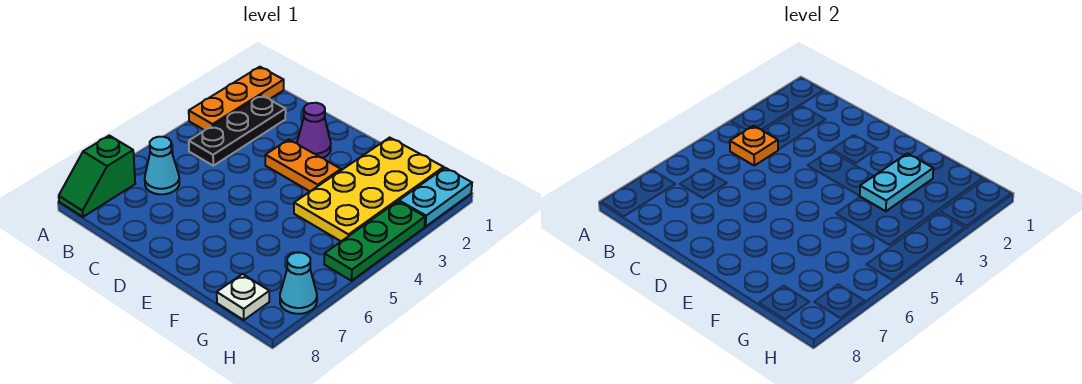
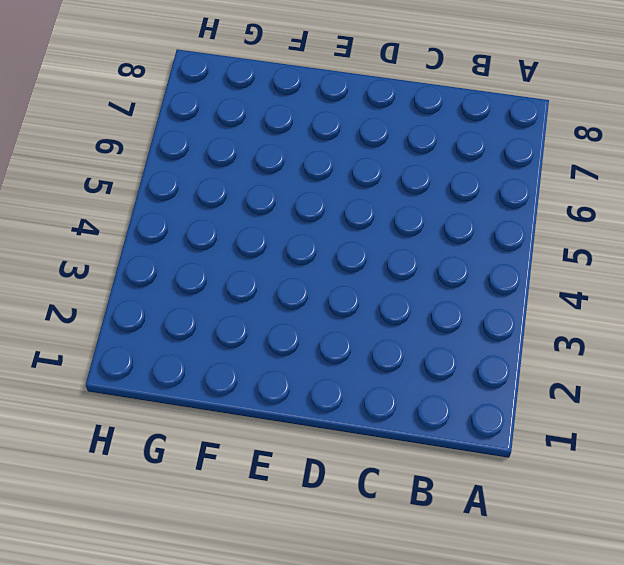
none -> orange 1x3 plate [189,67,284,130]
none -> green 1x2 slope [59,136,135,217]
none -> black 1x3 plate [189,95,286,166]

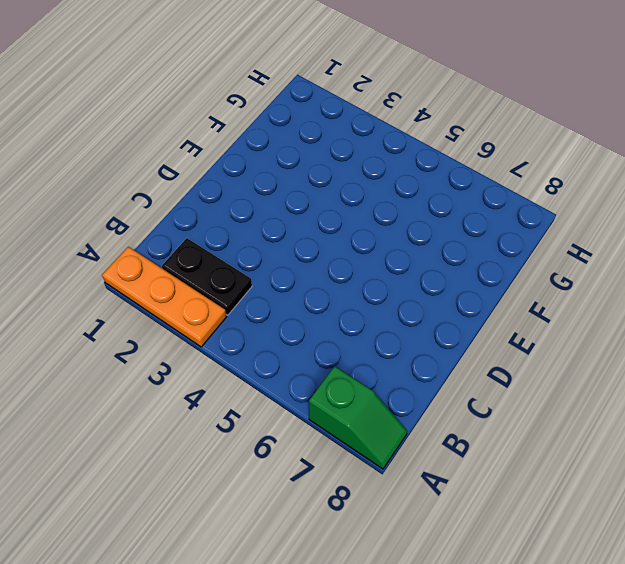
black 1x2 plate [162,238,252,315] -> black 1x3 plate [189,95,286,166]
none -> cyan 1x1 cone [145,137,179,194]
none -> purple 1x1 cone [297,103,331,158]
none -> orange 1x2 plate [265,140,341,191]

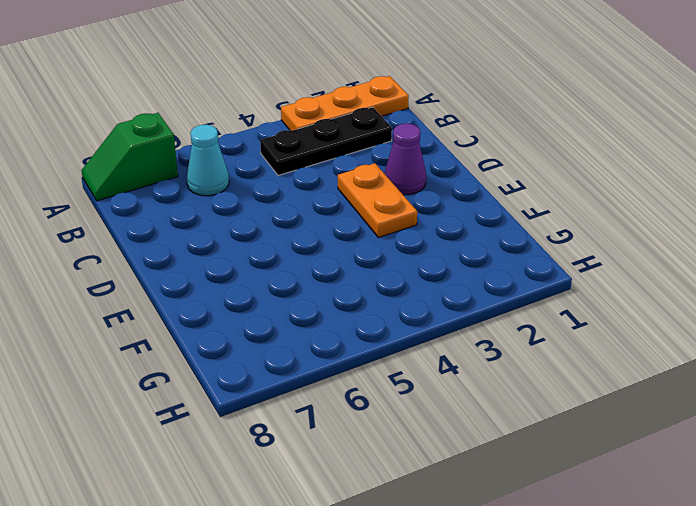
none -> yellow 2x4 plate [294,137,444,241]
none -> white 1x1 plate [217,274,269,320]
none -> cyan 1x2 plate [399,168,472,227]

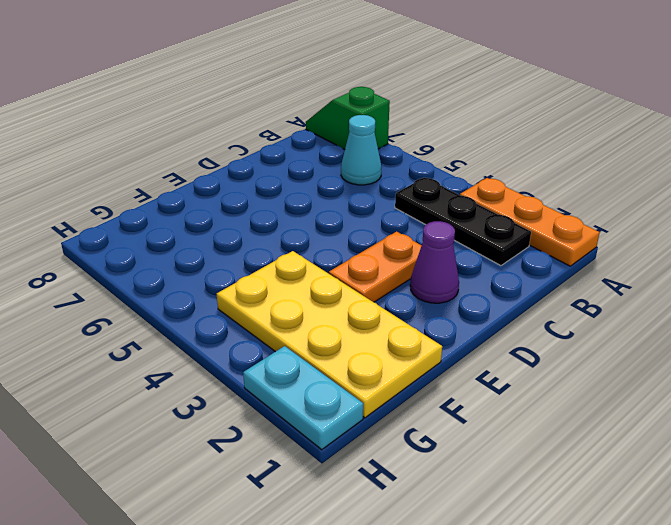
none -> white 1x1 plate [217,274,269,320]
none -> green 1x3 plate [324,201,425,281]
none -> cyan 1x1 cone [280,253,317,314]

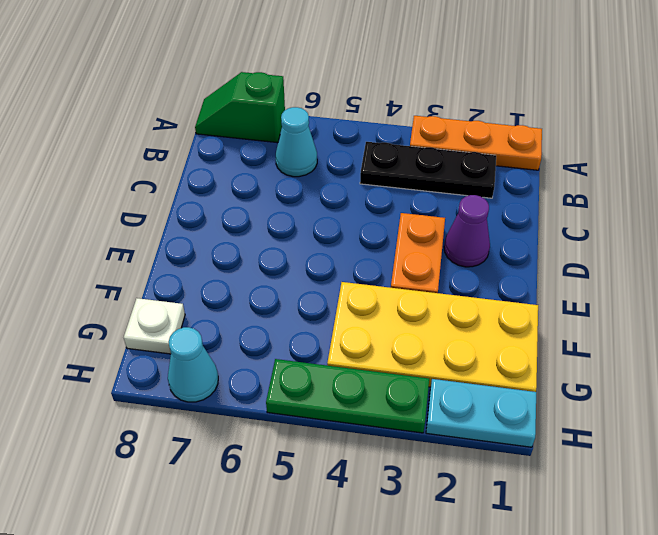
none -> orange 1x1 plate [730,126,778,166]
none -> cyan 1x2 plate [859,154,933,211]

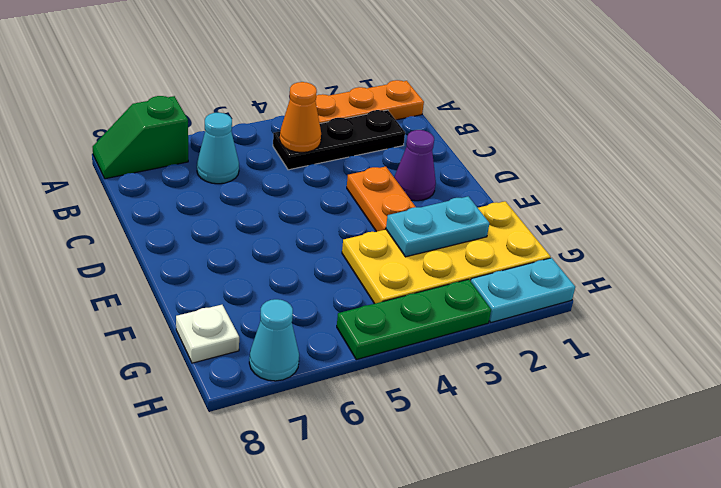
orange 1x1 cone [280,82,321,153] -> orange 1x1 plate [730,126,778,166]

